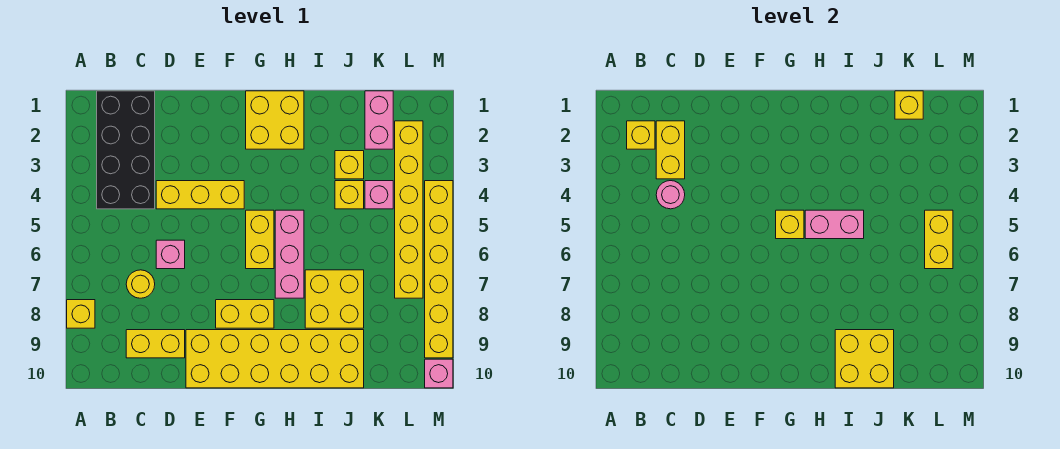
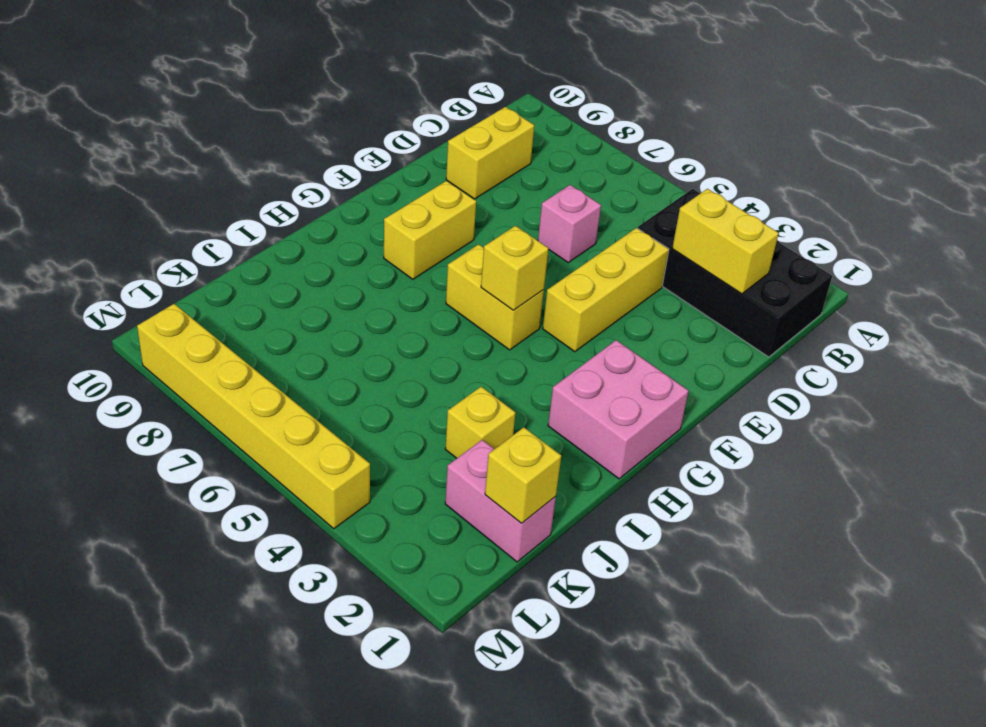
pink 2x2 brick [548,340,689,479] -> yellow 2x2 brick [246,91,304,149]
none -> yellow 1x1 brick [67,300,95,328]
none -> yellow 1x1 round brick [126,270,155,298]
none -> yellow 2x6 brick [186,330,364,388]

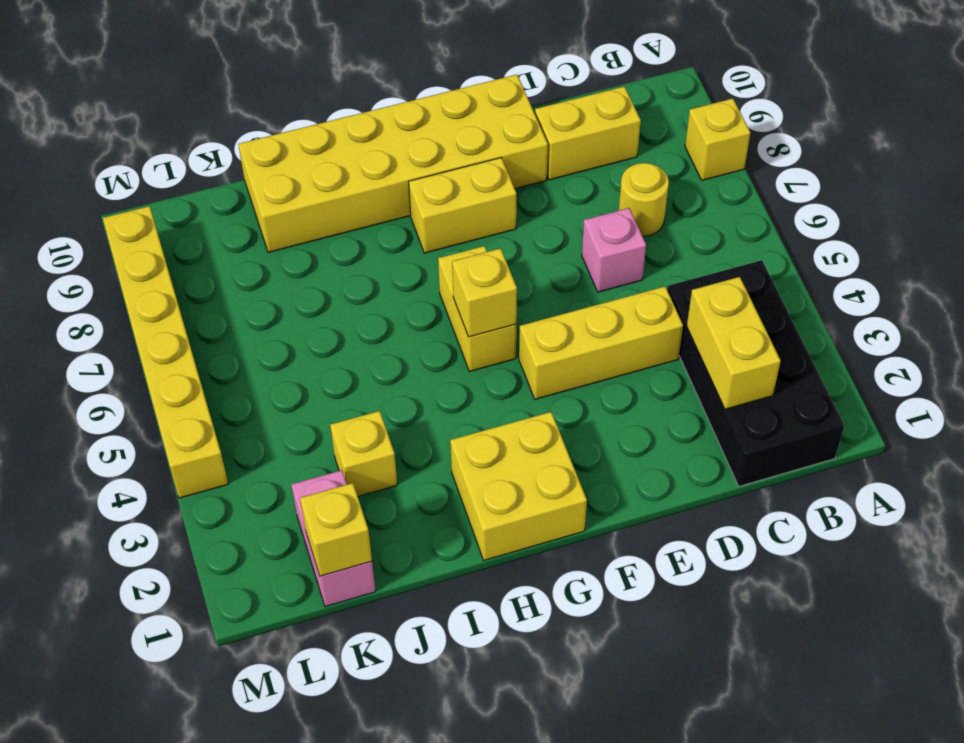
none -> pink 1x3 brick [275,210,304,298]
none -> yellow 2x2 brick [305,270,364,328]
none -> yellow 1x1 brick [335,181,364,209]

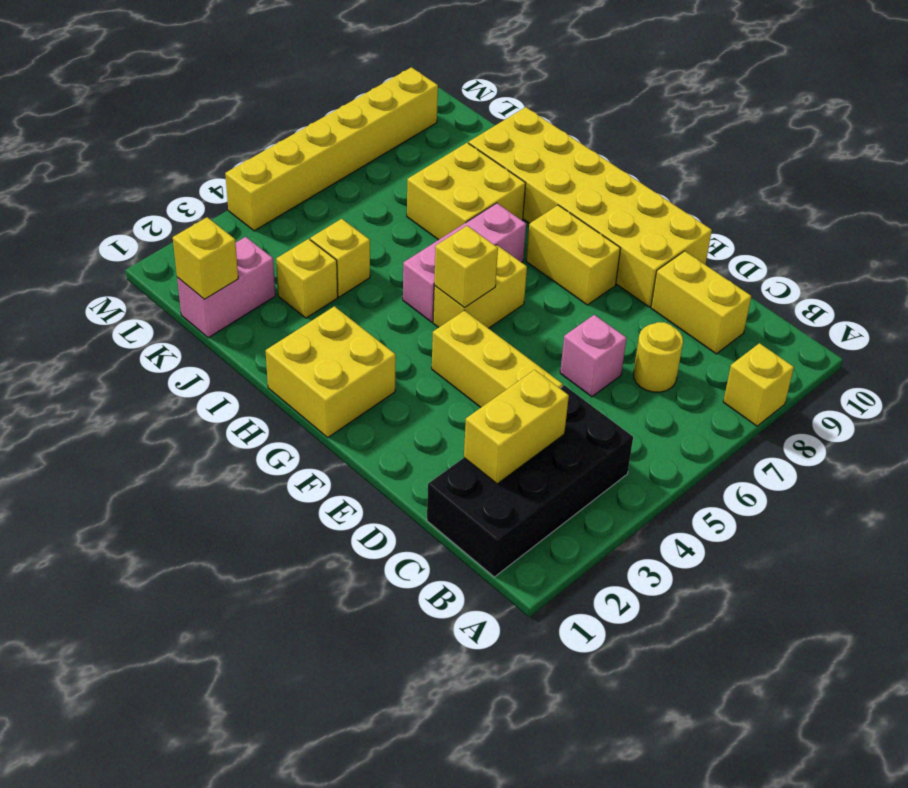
none -> pink 1x1 brick [365,181,393,209]
none -> yellow 1x6 brick [395,121,423,298]
none -> pink 1x1 brick [425,359,453,388]

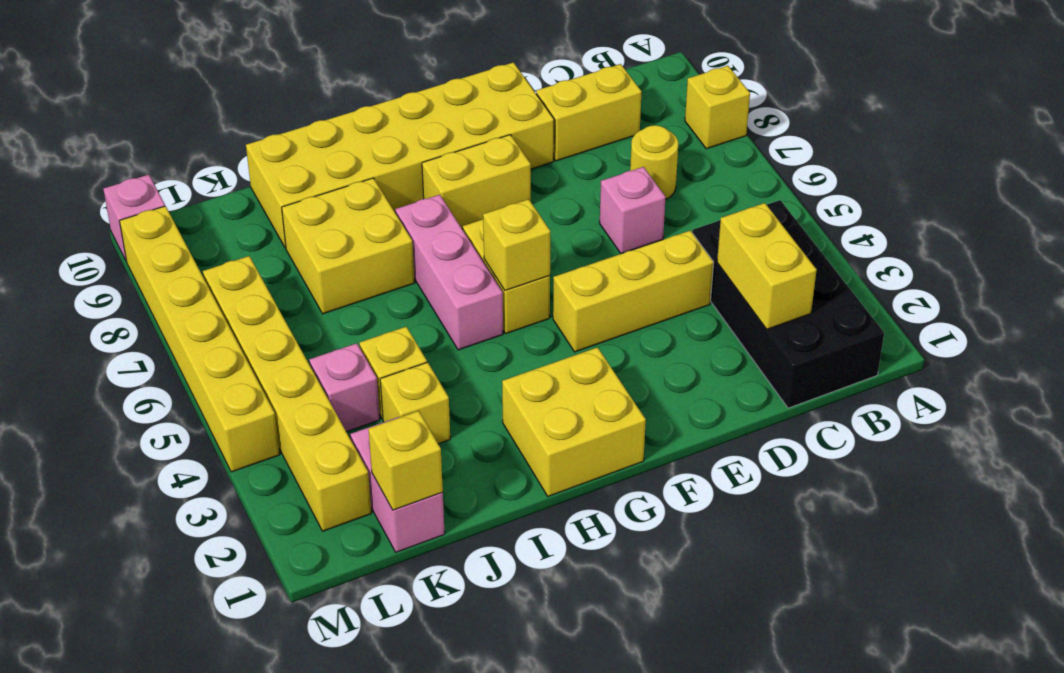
none -> yellow 1x1 brick [627,121,655,149]
none -> pink 1x1 round brick [656,181,685,209]
none -> pink 1x2 brick [805,210,864,239]

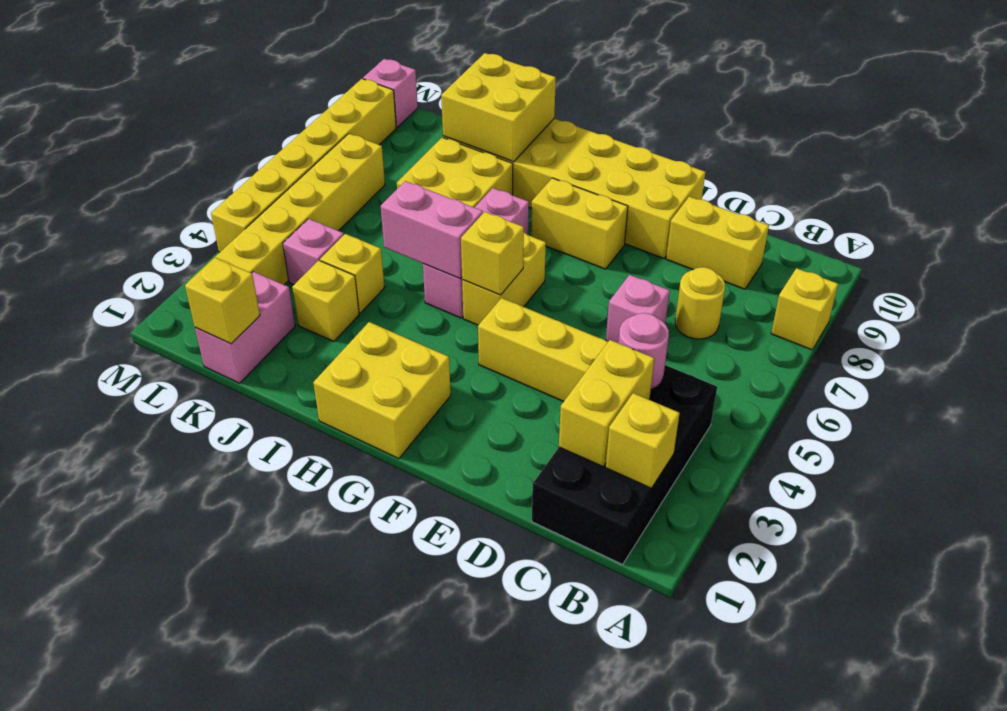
none -> yellow 1x2 brick [925,210,953,269]

